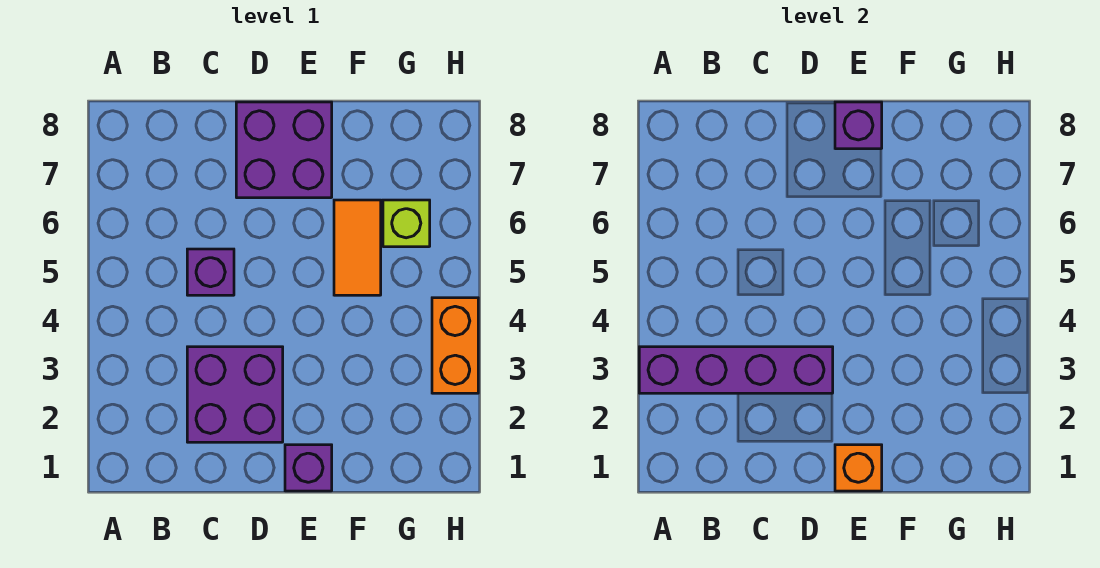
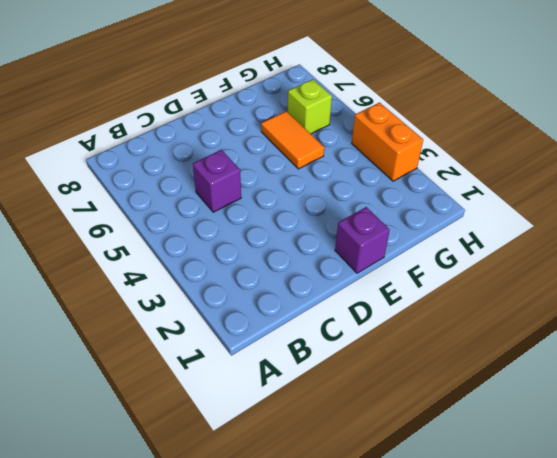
none -> purple 2x2 brick [187,347,283,442]
none -> purple 2x2 brick [236,102,332,198]

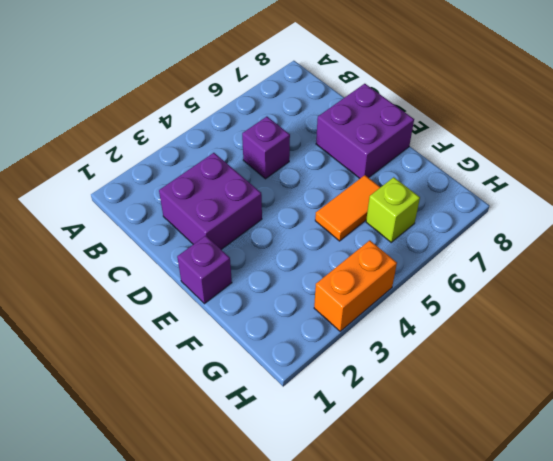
none -> purple 1x4 brick [639,347,833,393]
none -> orange 1x1 brick [835,445,882,491]

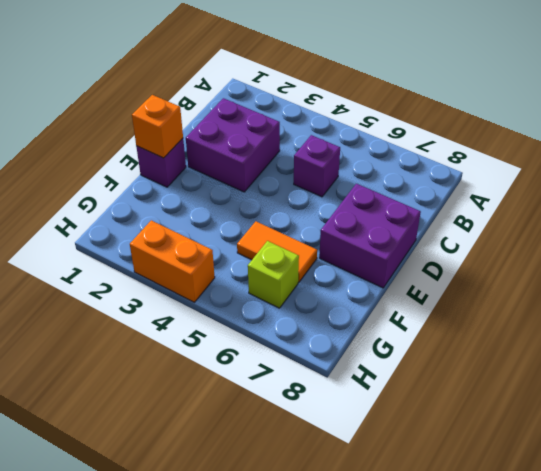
none -> purple 1x4 brick [639,347,833,393]
none -> purple 1x1 brick [835,102,882,149]

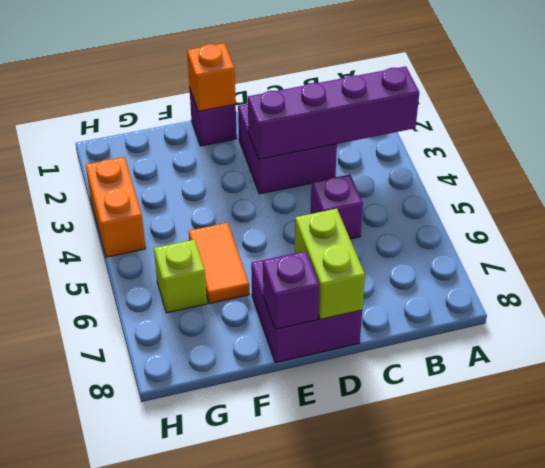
lime 1x2 brick [295,209,365,319] -> none

